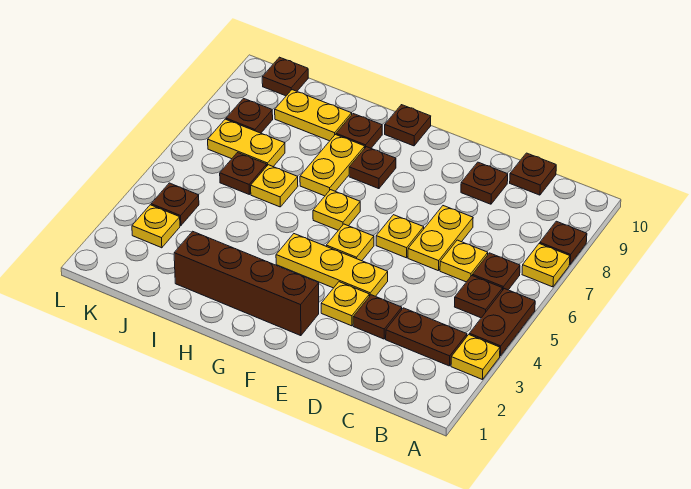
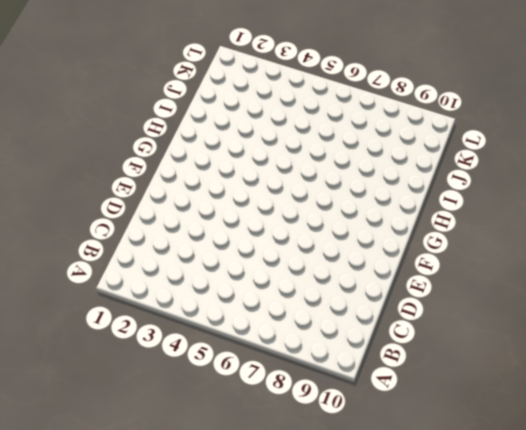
none -> yellow 1x1 plate [451,335,500,380]
none -> brown 1x2 plate [469,289,535,356]
none -> yellow 1x1 plate [522,243,570,287]
none -> brown 1x1 plate [540,221,587,264]

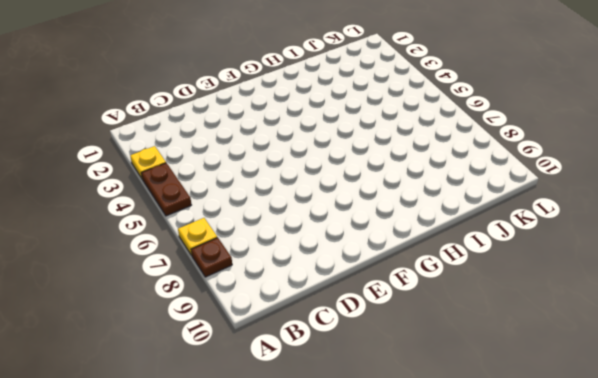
none -> brown 1x2 plate [386,308,467,366]
none -> brown 1x1 plate [455,276,503,318]
none -> brown 1x1 plate [473,253,520,290]
none -> yellow 1x1 plate [440,240,488,282]

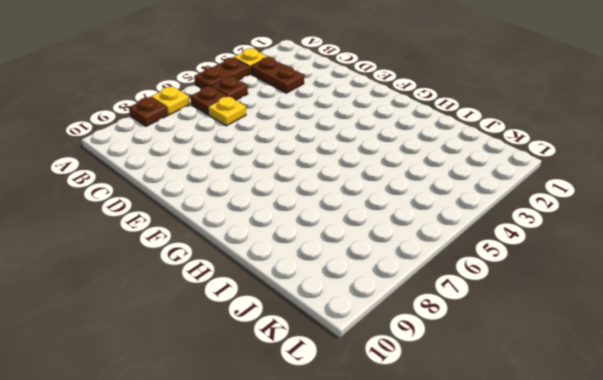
none -> brown 1x1 plate [510,153,556,195]
none -> brown 1x1 plate [353,295,402,339]
none -> yellow 1x2 plate [408,206,473,271]
none -> brown 1x1 plate [461,162,508,204]

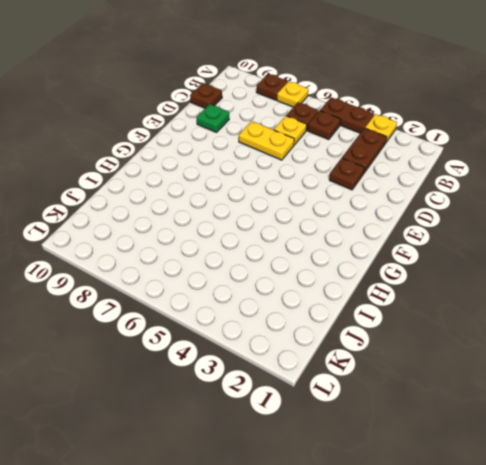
green 1x1 plate [196,104,229,132] -> brown 1x1 plate [461,162,508,204]
none -> yellow 1x1 plate [321,282,369,326]
none -> yellow 1x3 plate [276,234,388,296]
none -> yellow 1x1 plate [376,215,424,258]
none -> brown 1x4 brick [174,231,319,336]

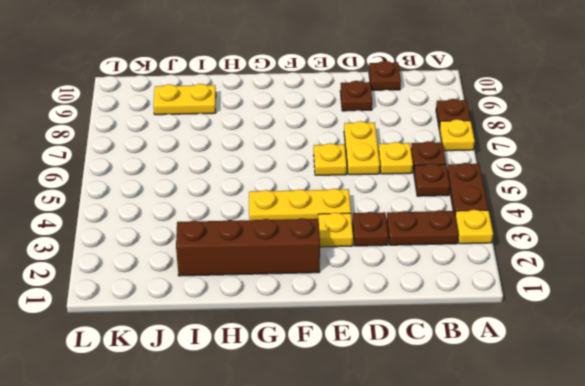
none -> yellow 1x1 plate [326,224,374,261]
none -> yellow 1x1 plate [313,190,360,230]
none -> brown 1x1 plate [349,147,396,189]
none -> brown 1x1 plate [385,105,431,146]

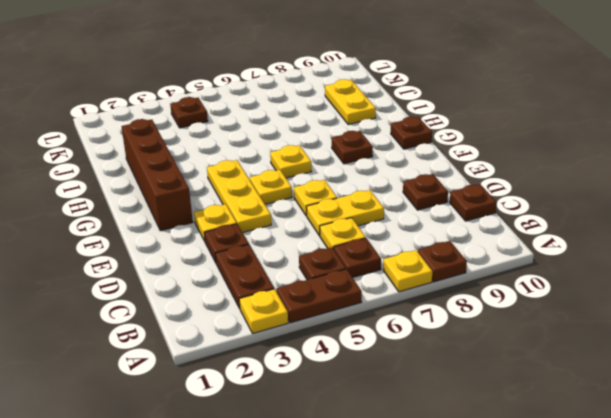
none -> yellow 1x2 plate [300,135,365,196]
none -> brown 1x1 plate [336,114,382,148]
none -> yellow 1x1 plate [251,165,298,207]
none -> brown 1x1 plate [220,153,267,194]

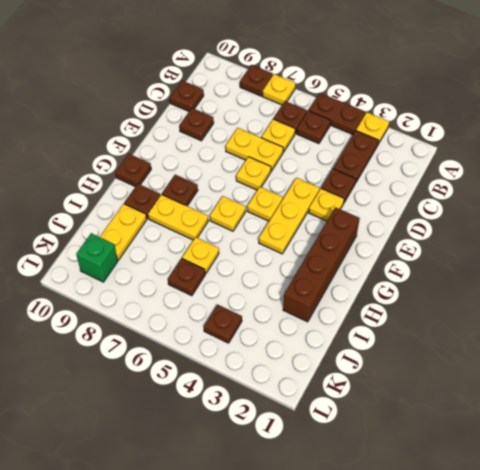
green 1x1 brick [76,233,118,282] -> none
none -> yellow 1x2 plate [208,119,285,166]
none -> yellow 1x1 plate [132,205,180,248]
none -> brown 1x1 plate [226,98,273,133]
none -> brown 1x1 plate [262,57,308,96]

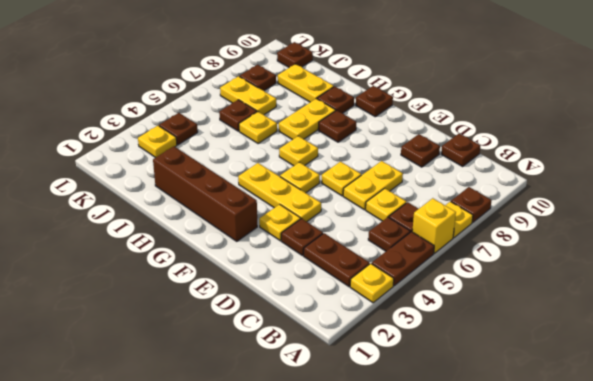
yellow 1x1 brick [412,198,456,253] -> none

